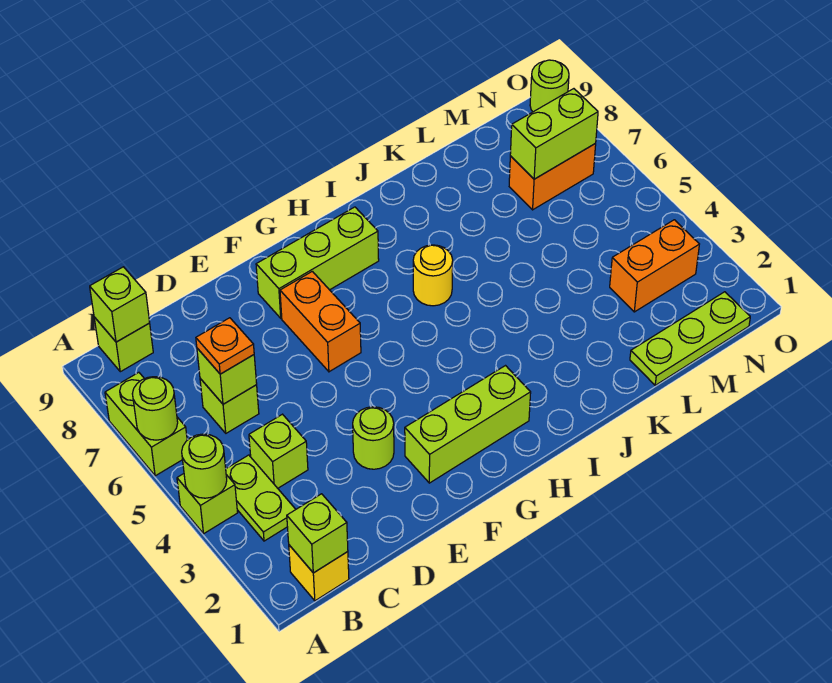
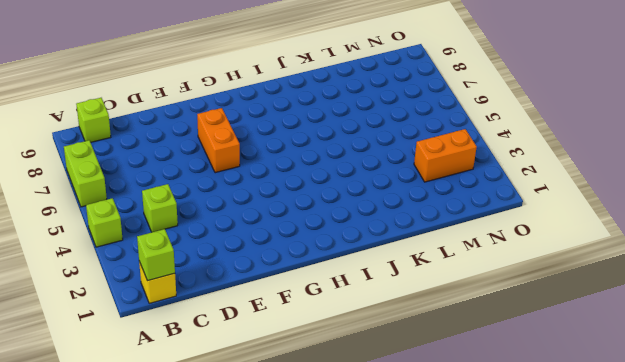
none -> lime 1x2 plate [226,455,296,541]
none -> lime 1x1 brick [200,379,259,433]
none -> lime 1x1 round brick [353,407,394,469]

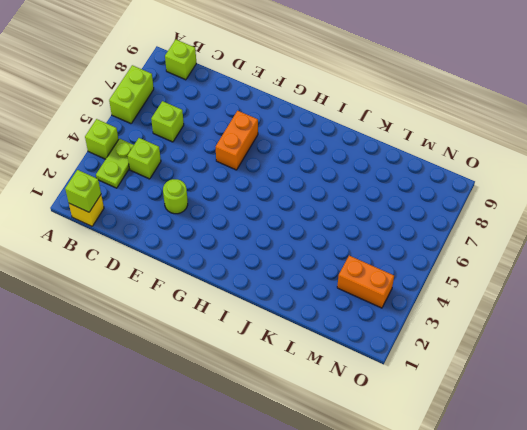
none -> lime 1x3 brick [405,366,531,483]
none -> lime 1x3 brick [256,207,379,318]
none -> yellow 1x1 round brick [413,245,453,306]

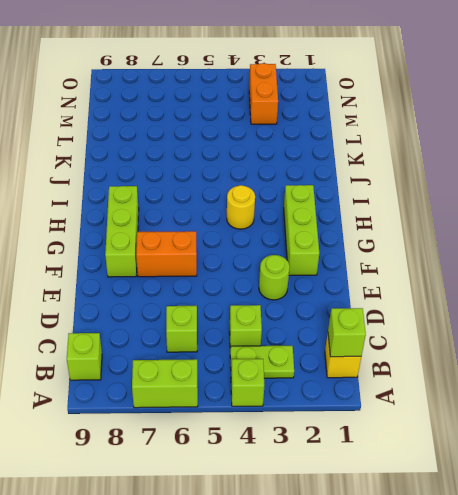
yellow 1x1 round brick [227,185,255,229] -> yellow 1x1 round brick moved to [413,245,453,306]
none -> lime 1x3 plate [630,292,750,385]
none -> orange 1x2 brick [509,144,596,210]
none -> lime 1x1 round brick [530,60,569,112]

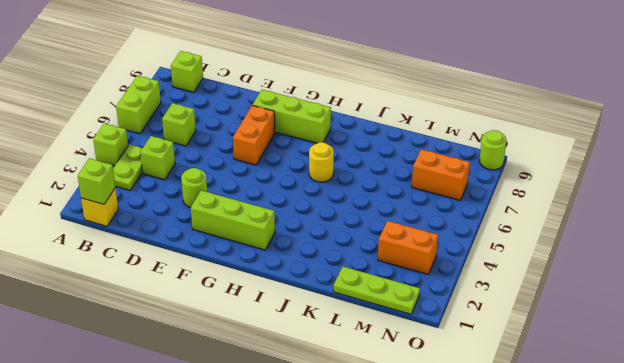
none -> lime 1x1 round brick [182,434,227,498]
none -> lime 1x1 round brick [132,377,178,440]
none -> lime 1x1 brick [90,267,150,342]

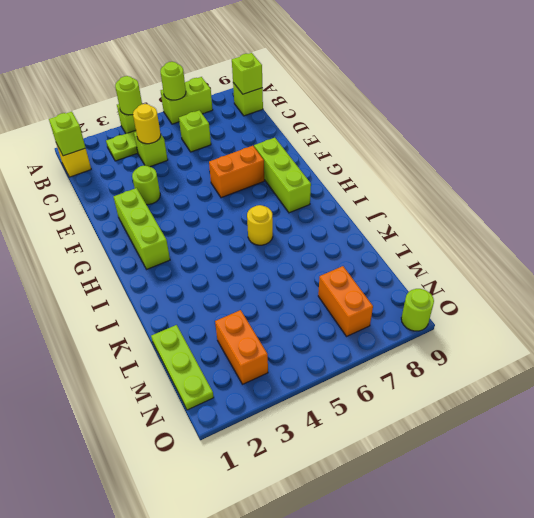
yellow 1x1 round brick [133,104,161,144] -> none
none -> lime 1x1 brick [197,348,257,404]
none -> lime 1x2 brick [510,89,598,179]
none -> orange 1x1 plate [196,318,254,374]

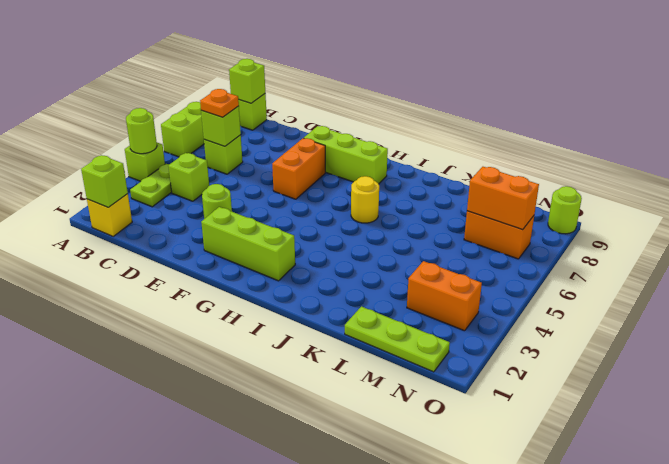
orange 1x2 brick [467,167,539,230] -> lime 1x2 brick [510,89,598,179]
none -> lime 1x1 round brick [132,377,178,440]

